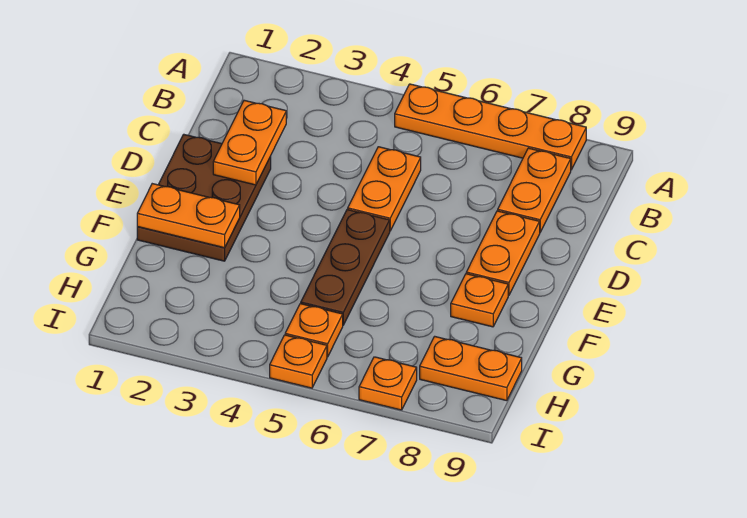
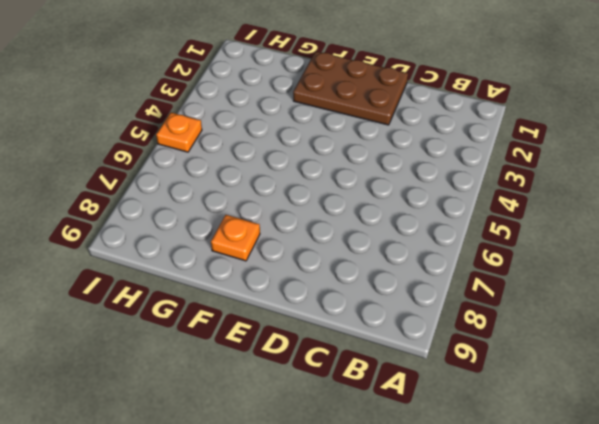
none -> orange 1x4 plate [395,84,586,170]
none -> orange 1x2 plate [498,148,571,232]
none -> orange 1x2 plate [348,147,421,231]

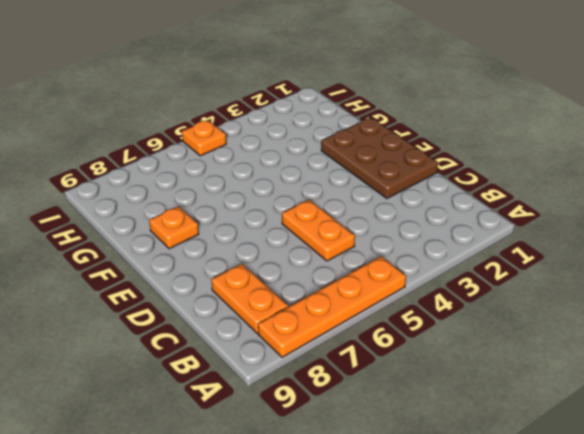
none -> orange 1x2 plate [466,211,540,296]
none -> brown 1x3 plate [301,209,390,325]
none -> orange 1x1 plate [285,304,343,357]

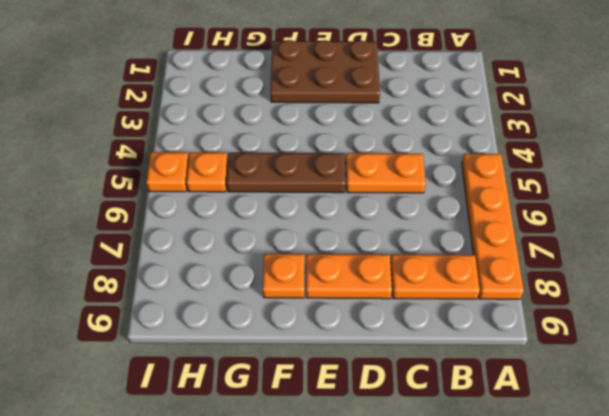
none -> orange 1x2 plate [420,336,522,401]
none -> orange 1x1 plate [359,357,417,410]
none -> orange 1x2 plate [213,100,286,185]

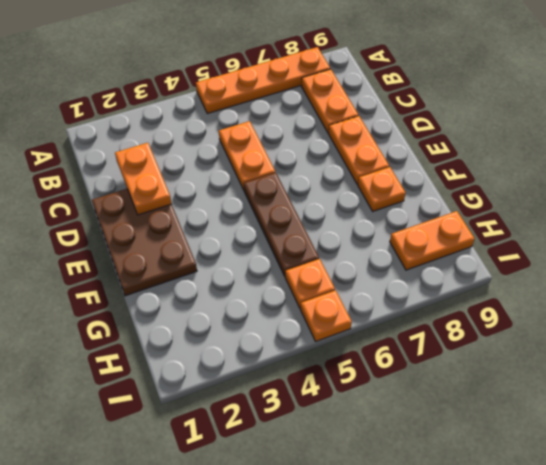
none -> orange 1x1 plate [359,357,417,410]
none -> orange 1x2 plate [137,184,240,248]

